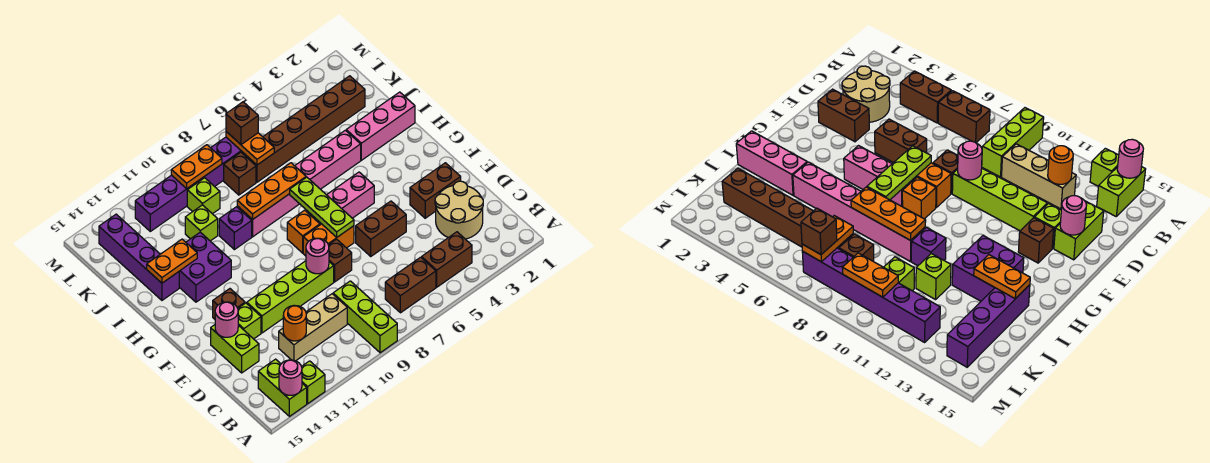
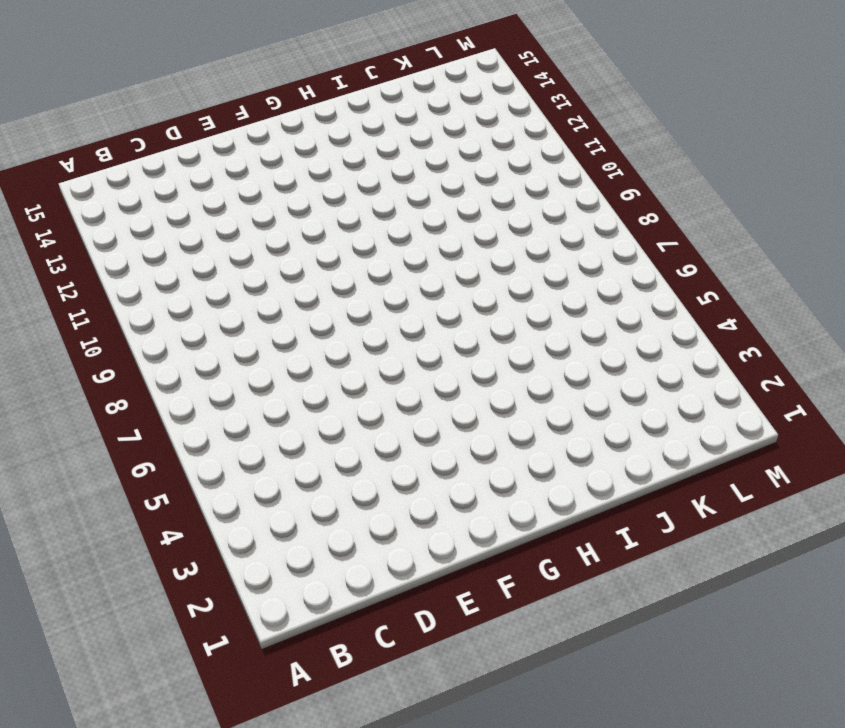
none -> lime 1x3 brick [333,281,397,353]
none -> lime 1x1 brick [302,361,325,404]
none -> lime 1x2 brick [258,359,307,416]
none -> brown 1x2 brick [422,232,472,287]

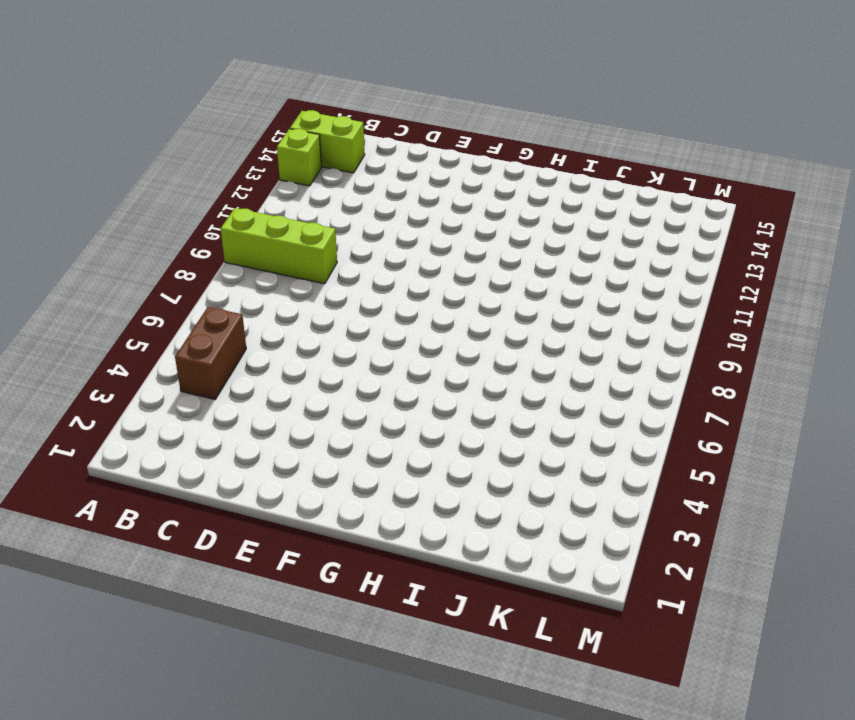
none -> brown 1x2 brick [385,257,436,313]
none -> tan 2x2 round brick [435,181,483,239]
none -> tan 1x3 brick [279,294,347,361]
none -> lime 1x2 brick [211,325,259,373]

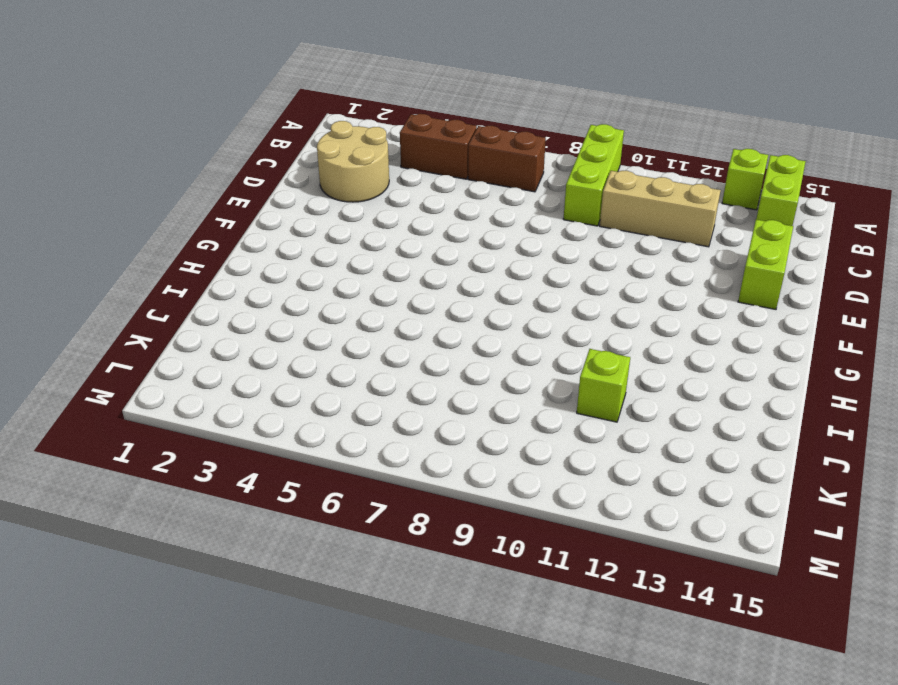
none -> brown 1x2 brick [410,163,461,218]
none -> brown 1x2 brick [356,201,406,256]
none -> brown 1x1 brick [329,239,352,282]
none -> lime 1x4 brick [247,261,334,333]

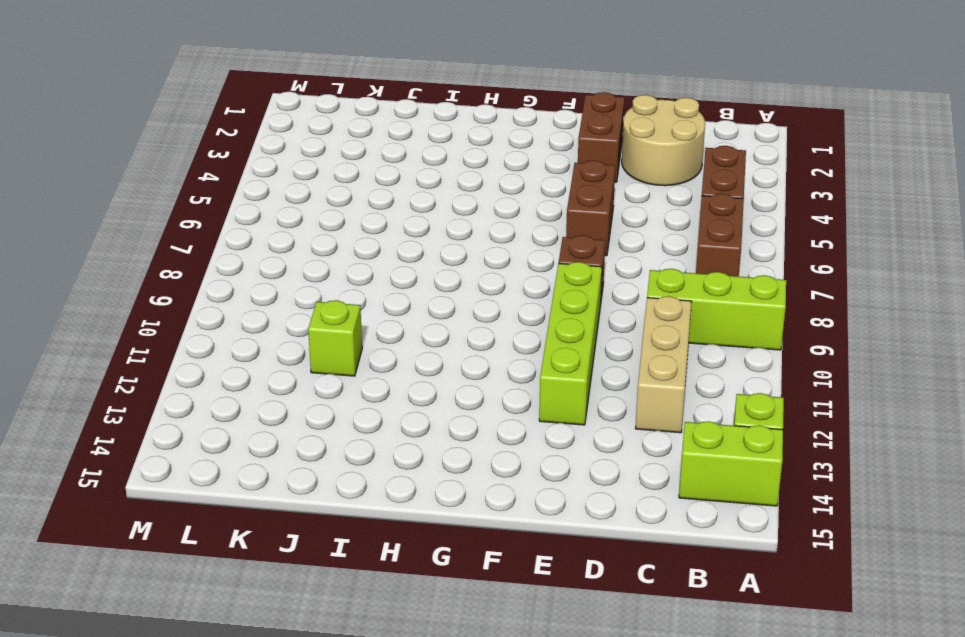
none -> lime 1x2 brick [211,325,259,373]
none -> lime 1x1 brick [238,303,261,339]
none -> orange 1x2 brick [303,224,354,256]
none -> brown 1x1 brick [213,289,245,319]

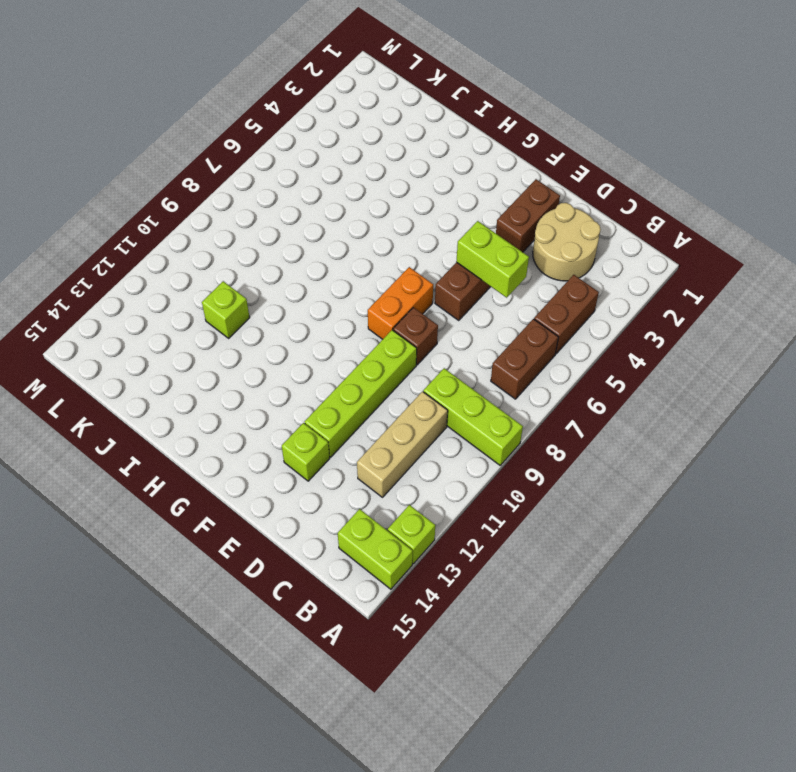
lime 1x2 brick [456,221,529,298] -> lime 1x2 brick moved to [211,325,259,373]
none -> brown 1x1 brick [213,289,245,319]
none -> pink 1x3 brick [306,172,374,225]
none -> orange 1x1 brick [287,210,320,253]
none -> purple 2x2 brick [179,232,231,302]

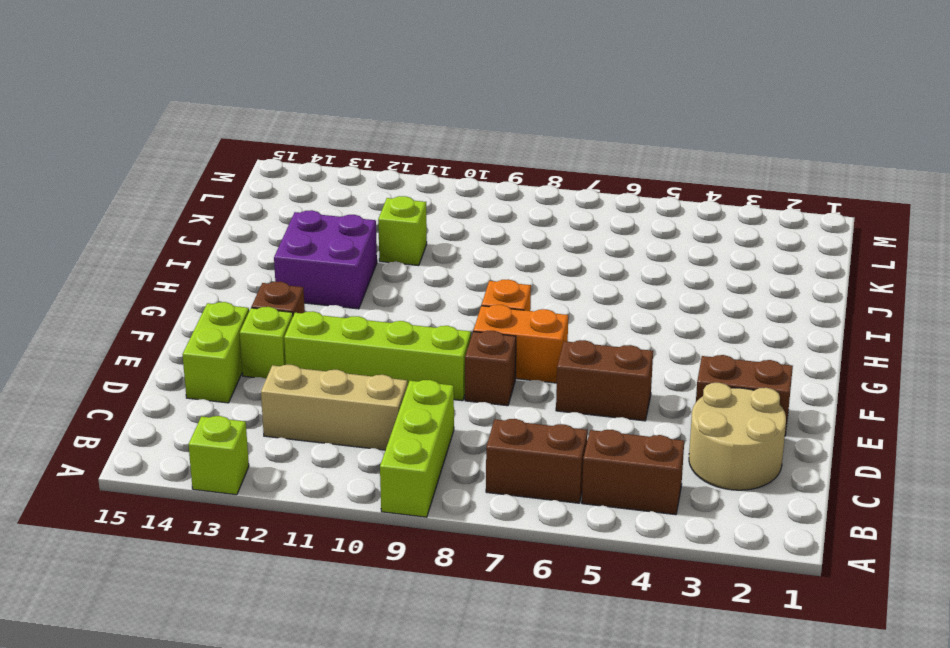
none -> lime 1x2 brick [258,359,307,416]
none -> pink 1x3 brick [306,172,374,225]
none -> pink 1x3 brick [346,92,415,160]
none -> pink 1x6 brick [237,130,361,237]

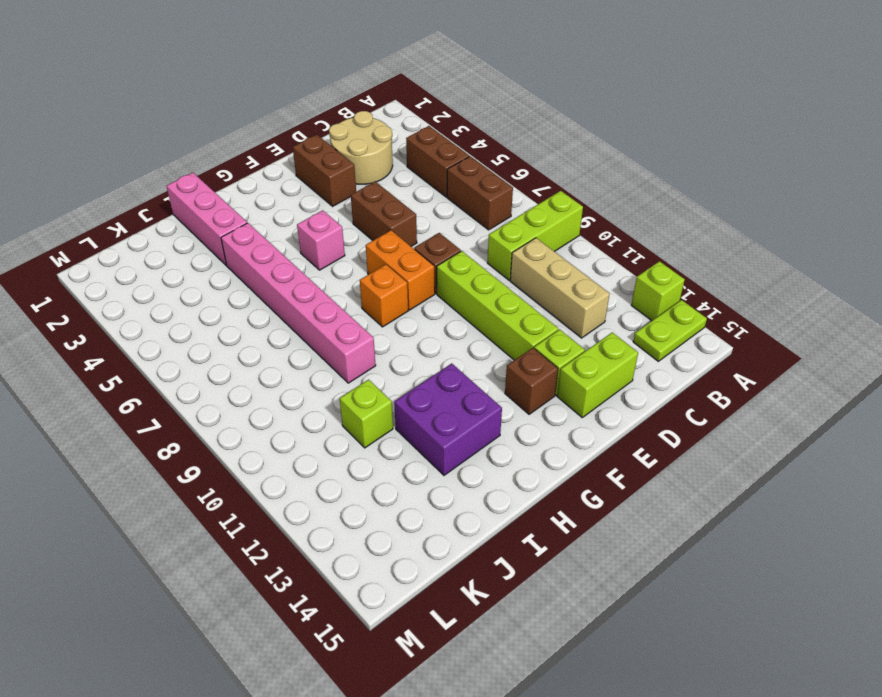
lime 1x2 plate [633,300,707,361] -> lime 1x2 brick [258,359,307,416]
pink 1x1 brick [297,210,345,270] -> pink 1x3 brick [306,172,374,225]
none -> purple 1x1 brick [219,207,252,250]
none -> purple 1x4 brick [99,214,179,300]
none -> brown 1x6 brick [242,76,365,182]
none -> brown 1x1 brick [224,152,256,195]

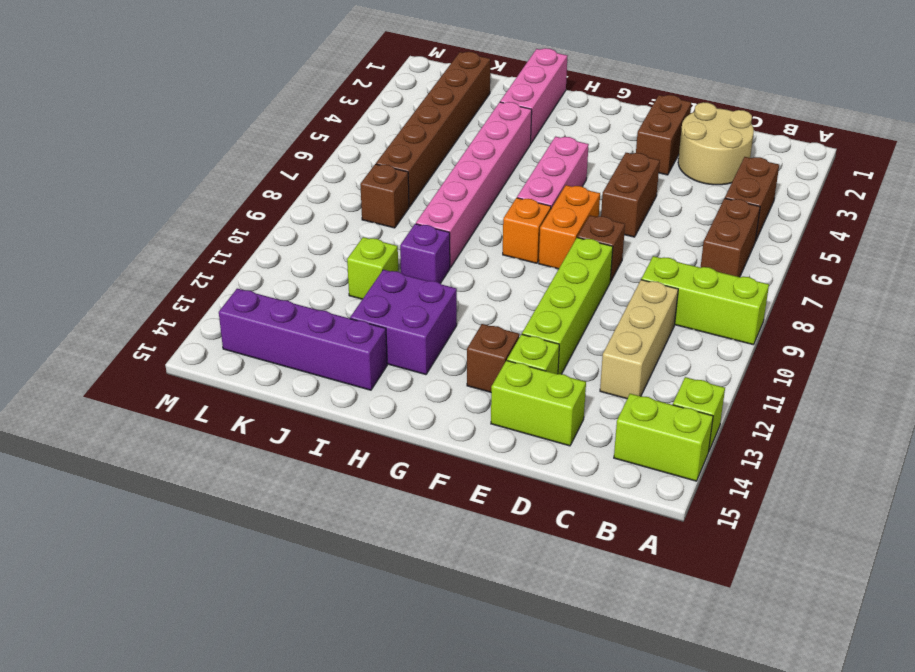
none -> lime 1x1 brick [187,178,220,214]
none -> purple 1x6 brick [135,137,242,231]
none -> pink 1x1 round brick [279,360,302,395]
none -> orange 1x1 round brick [283,305,306,341]

